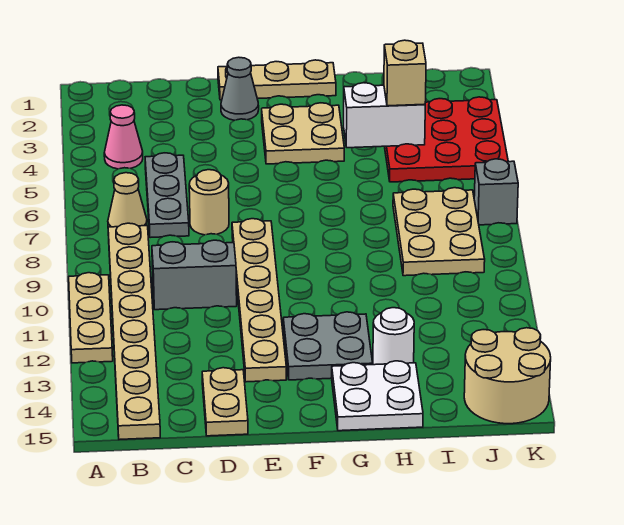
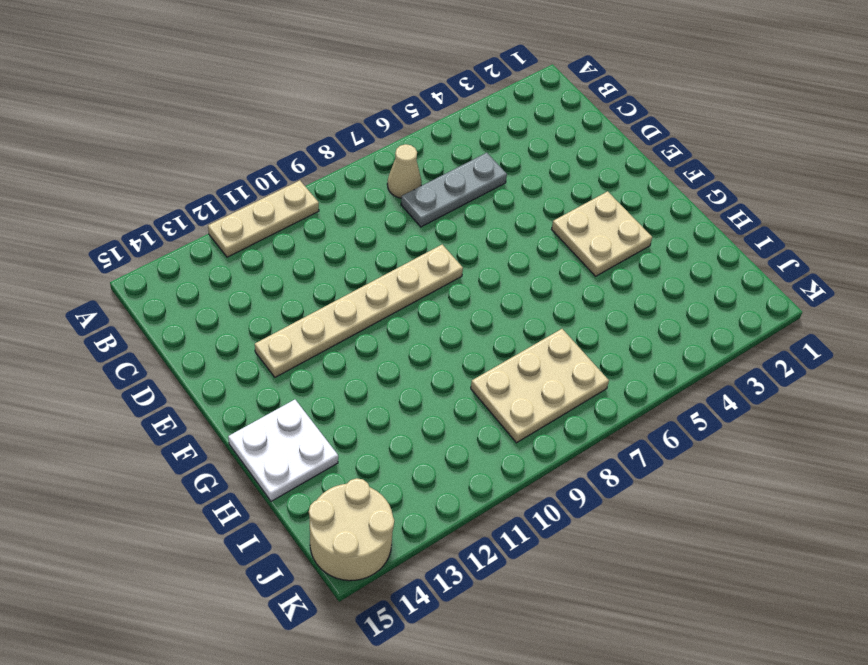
none -> pink 1x1 cone [104,105,143,169]
none -> tan 1x8 plate [108,223,160,440]
none -> grey 1x2 brick [152,240,237,310]

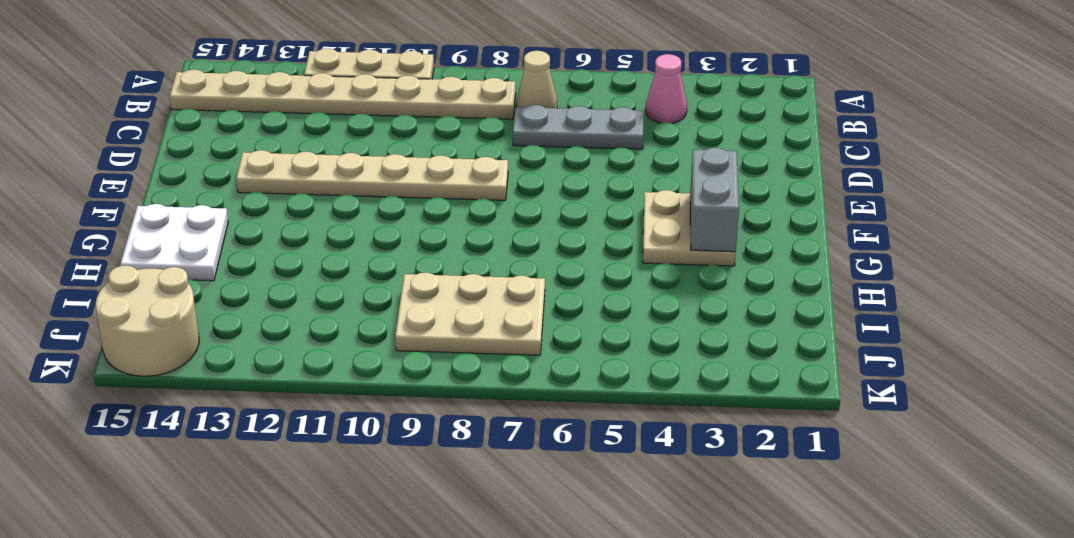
grey 1x2 brick [690,148,739,252] -> grey 1x2 brick moved to [152,240,237,310]
none -> tan 1x1 round brick [189,170,229,235]
none -> tan 1x2 plate [202,368,248,436]
none -> tan 1x3 plate [218,60,336,100]

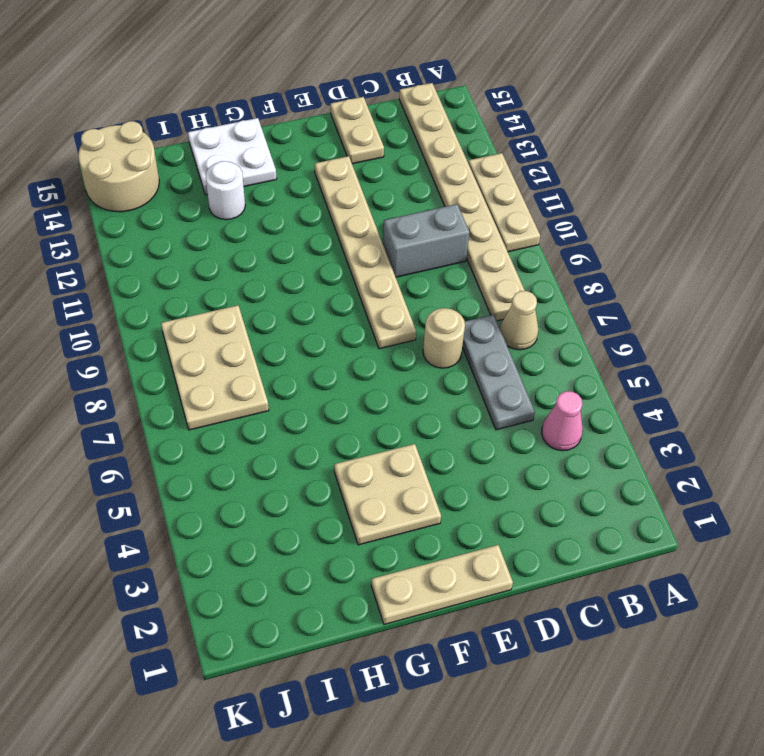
none -> grey 1x1 cone [221,57,259,120]
none -> grey 2x2 plate [283,312,373,380]
none -> red 3x3 plate [384,97,508,182]

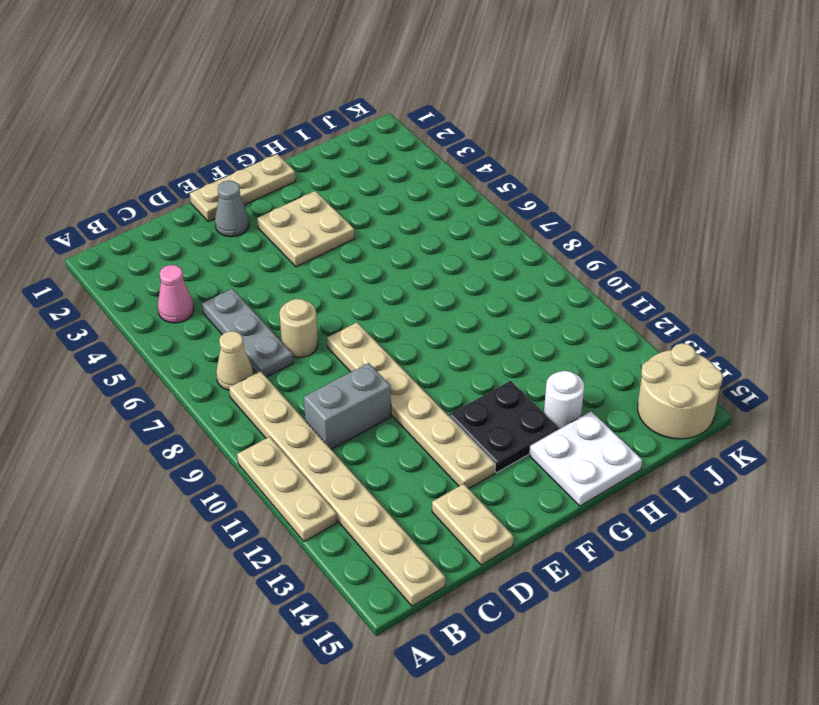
black 2x2 plate [449,381,559,473] -> grey 2x2 plate [283,312,373,380]
none -> red 3x3 plate [384,97,508,182]
none -> tan 2x3 plate [393,188,485,276]
none -> grey 1x1 brick [474,159,518,225]

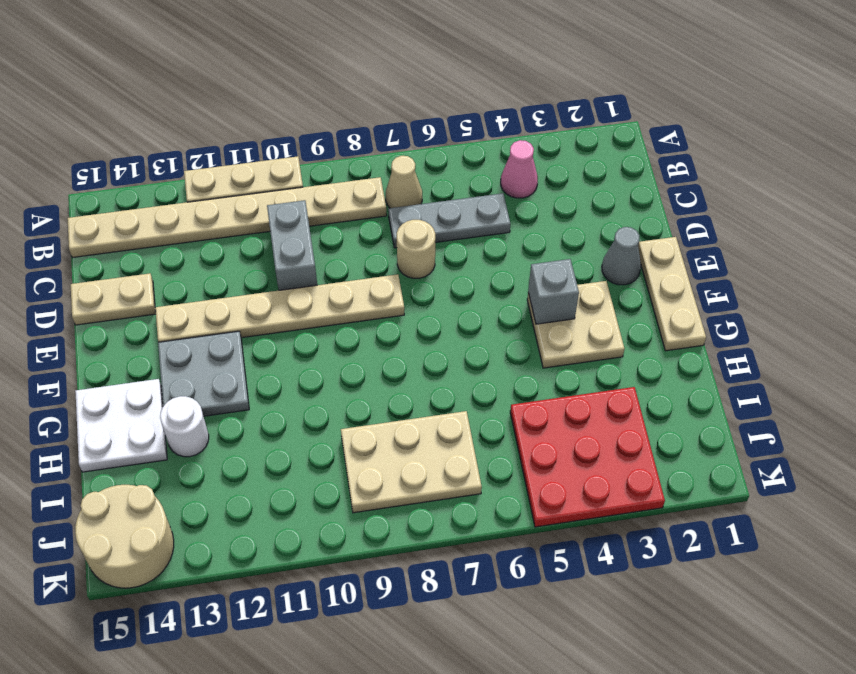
grey 1x1 brick [528,259,579,324] -> grey 1x1 brick moved to [474,159,518,225]
none -> white 1x2 brick [344,83,425,148]
none -> tan 1x1 brick [384,40,426,106]

